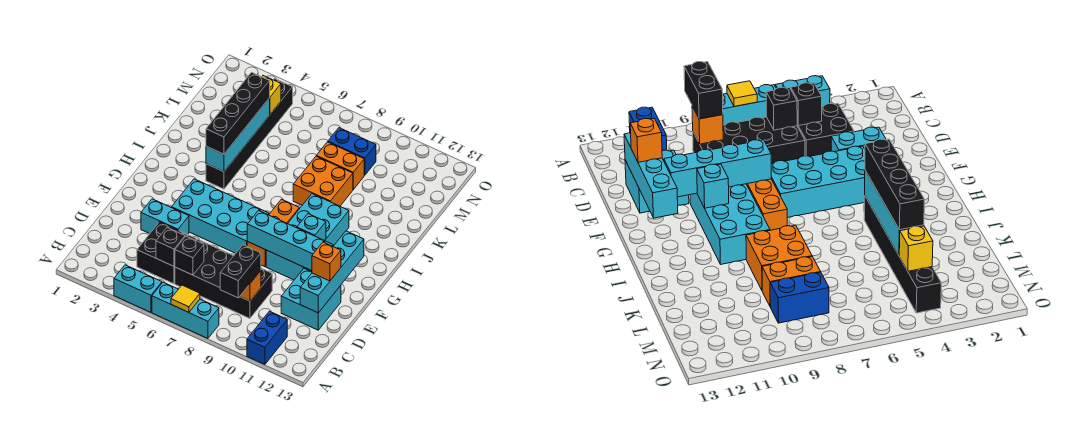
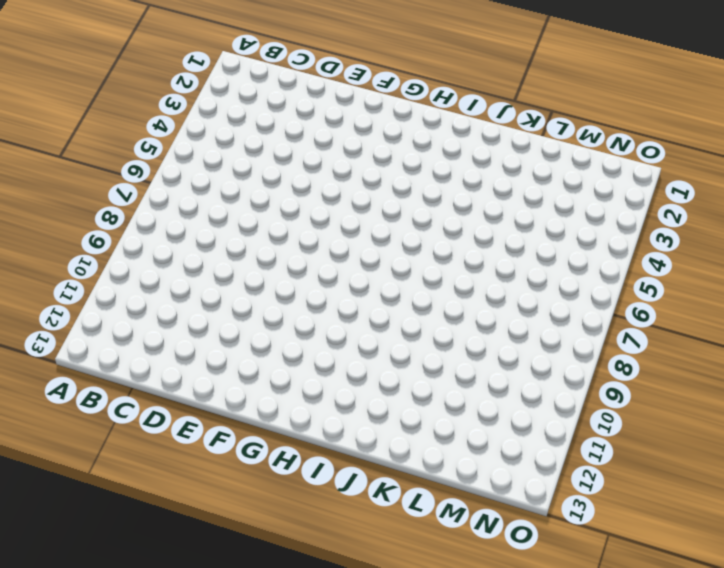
none -> cyan 1x2 brick [114,265,162,312]
none -> cyan 1x3 brick [152,282,219,338]
none -> blue 1x2 brick [247,311,287,365]

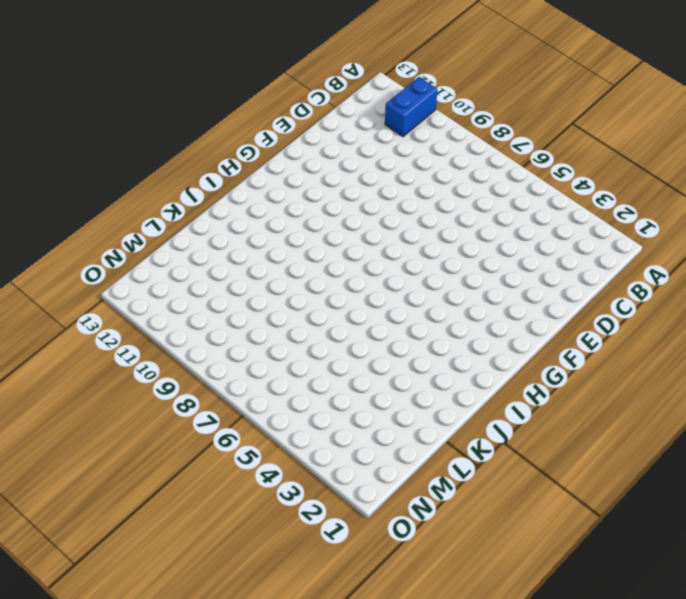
none -> cyan 1x2 brick [114,265,162,312]
none -> cyan 1x3 brick [152,282,219,338]
none -> black 2x2 brick [137,222,196,284]

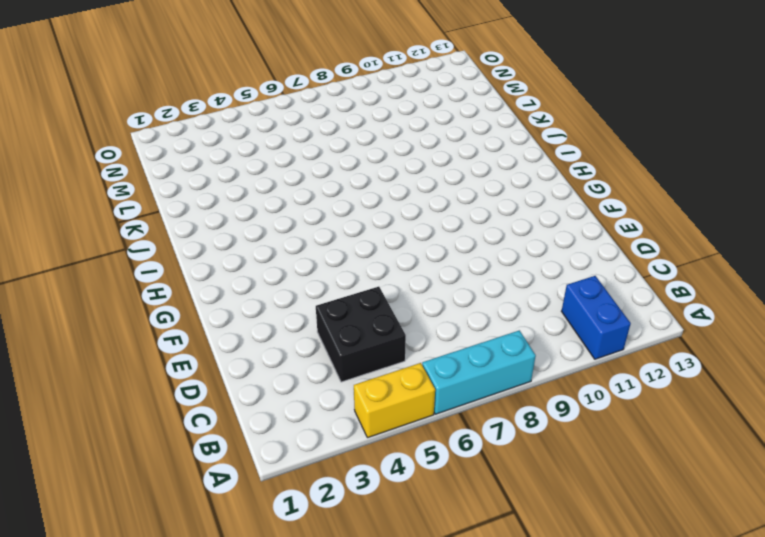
yellow 1x2 brick [354,363,435,438] -> cyan 1x2 brick [114,265,162,312]
none -> black 2x4 brick [175,239,272,318]
none -> cyan 2x2 brick [281,269,341,330]
none -> cyan 1x2 brick [141,199,189,235]

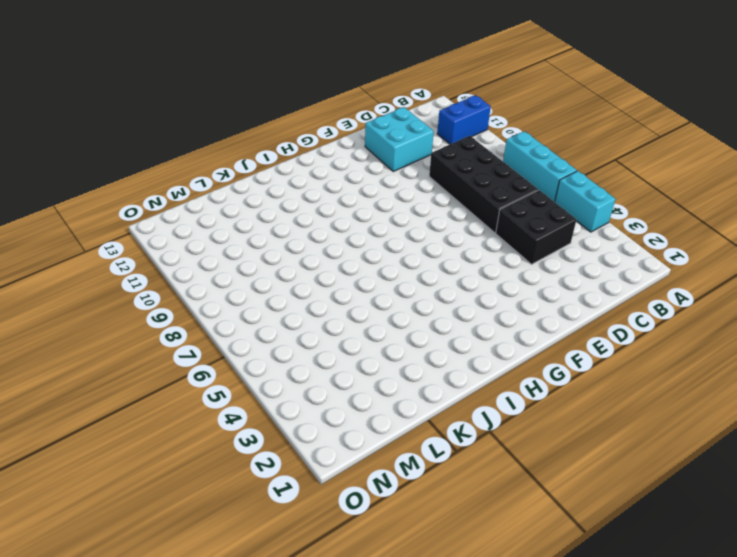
none -> cyan 1x2 brick [141,199,189,235]
none -> cyan 2x4 brick [171,179,269,253]
none -> orange 1x3 brick [247,199,299,267]

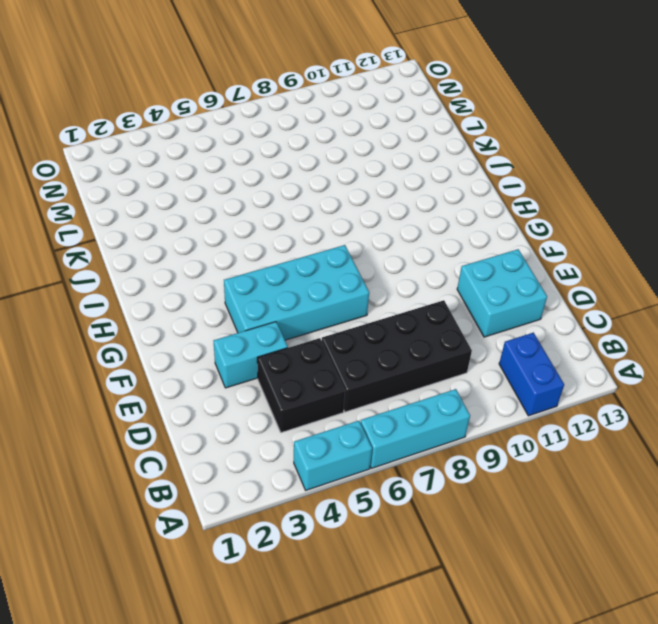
none -> orange 1x3 brick [247,199,299,267]
none -> cyan 2x4 brick [266,194,349,280]
none -> black 1x6 brick [206,79,293,189]

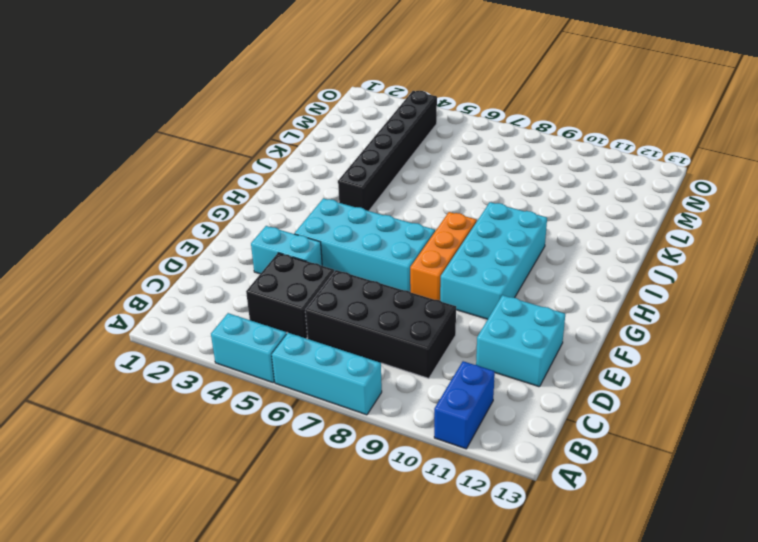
none -> orange 2x2 brick [293,156,353,206]
none -> orange 1x2 brick [317,142,364,189]
none -> blue 1x2 brick [328,128,376,175]

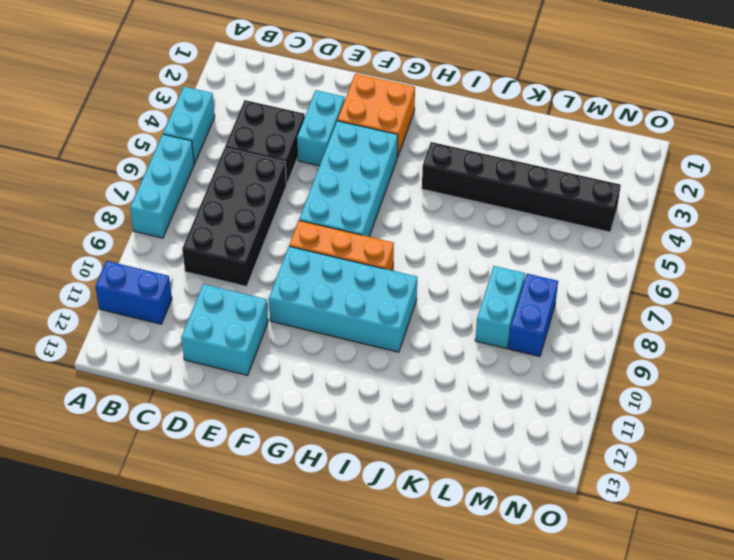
orange 2x2 brick [337,74,415,157] -> orange 2x2 brick moved to [293,156,353,206]
cyan 1x2 brick [475,266,525,349] -> orange 1x2 brick [317,142,364,189]
none -> yellow 1x1 tile [171,285,200,312]
none -> black 1x1 brick [156,228,185,266]
none -> black 1x1 brick [175,236,204,275]

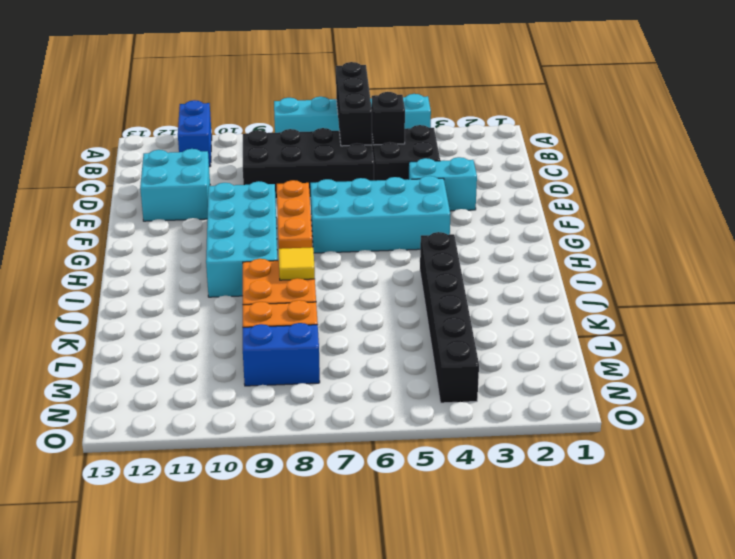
black 1x3 brick [336,62,372,146] -> black 1x1 brick [175,236,204,275]
yellow 1x1 tile [279,247,315,280] -> yellow 1x1 tile moved to [171,285,200,312]
none -> orange 1x1 brick [240,271,261,301]
none -> cyan 1x4 brick [300,231,364,313]
none -> cyan 1x4 brick [247,211,333,271]

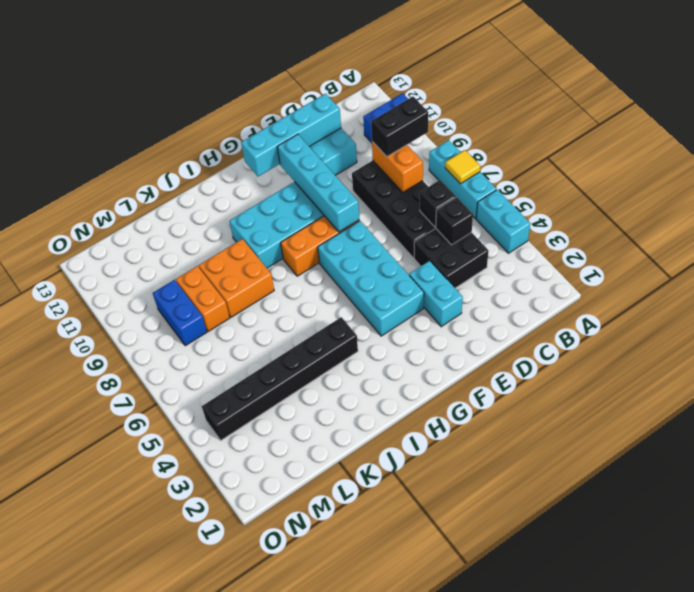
orange 1x2 brick [372,142,423,192] -> orange 1x1 brick [240,271,261,301]
none -> cyan 1x1 brick [297,214,326,241]
none -> cyan 1x4 brick [206,98,270,172]
none -> yellow 1x1 brick [262,76,281,114]

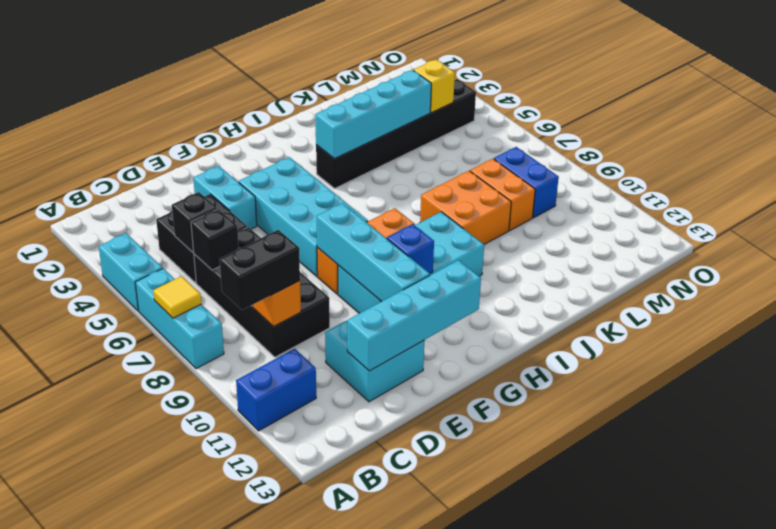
blue 1x1 brick [387,224,434,274] -> cyan 1x1 brick [297,214,326,241]
none -> orange 1x1 brick [312,242,341,281]
none -> black 1x4 brick [206,72,270,154]

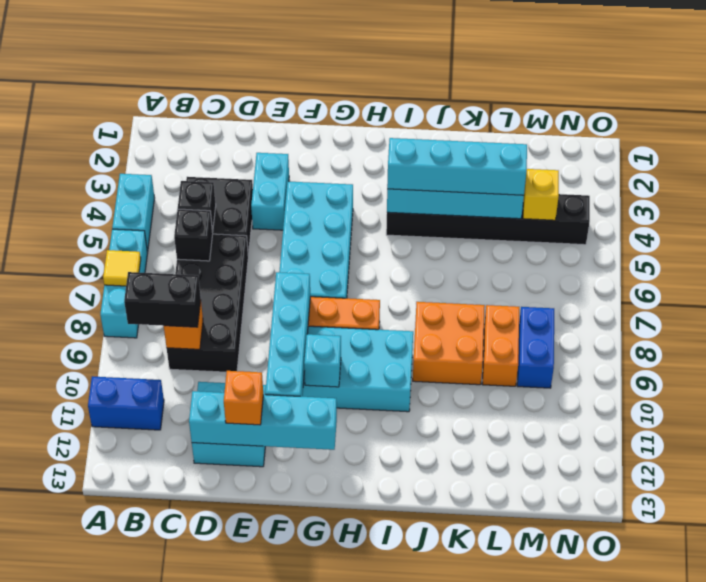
cyan 1x4 brick [387,138,527,195] -> black 1x4 brick [206,72,270,154]

